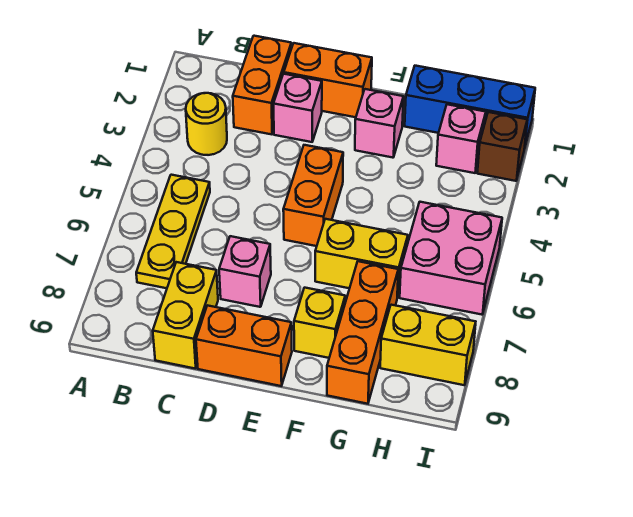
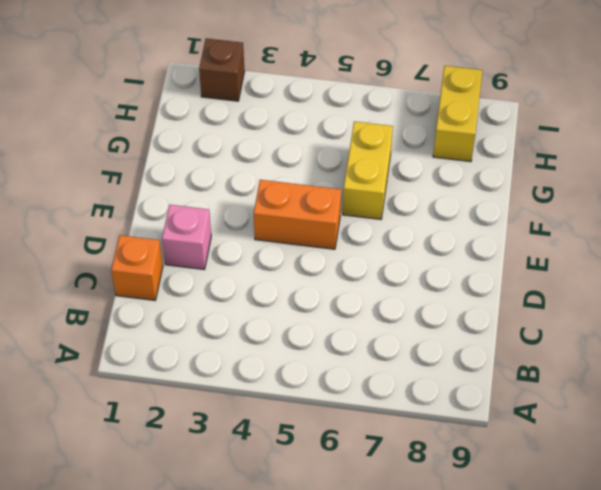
orange 1x1 brick [111,235,163,300] -> orange 1x2 brick [233,36,292,134]
none -> yellow 1x1 round brick [186,93,227,155]
none -> yellow 1x3 plate [136,175,210,288]
none -> yellow 1x2 brick [153,262,218,369]

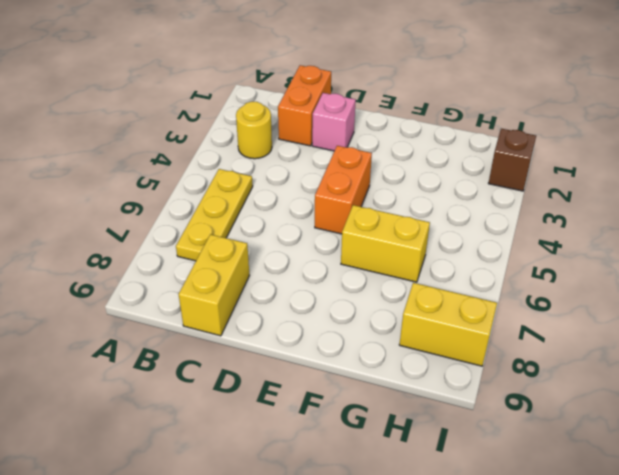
none -> orange 1x2 brick [284,43,372,117]
none -> pink 1x1 brick [219,236,271,307]
none -> orange 1x2 brick [196,305,292,386]

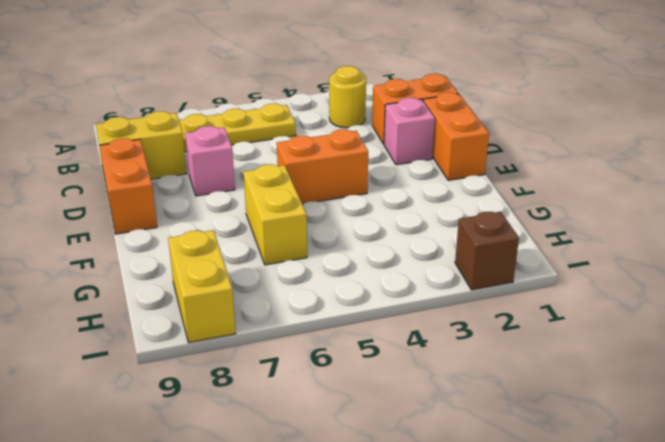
none -> pink 1x1 brick [355,89,403,158]
none -> yellow 1x1 brick [294,288,345,358]
none -> blue 1x3 brick [405,66,535,146]

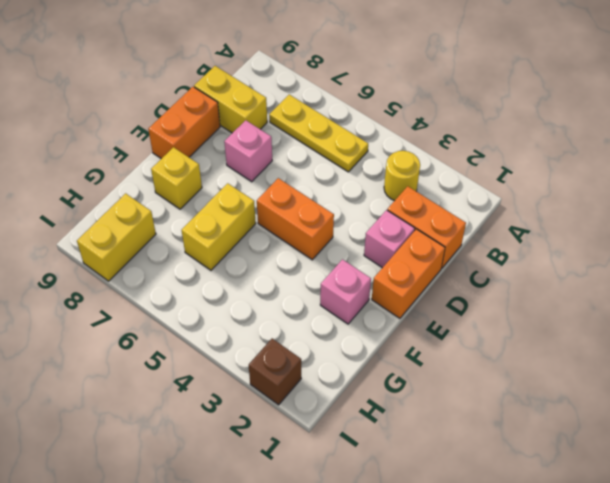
none -> blue 1x3 brick [405,66,535,146]
none -> orange 1x3 brick [327,261,398,404]
none -> pink 1x1 brick [436,104,486,173]

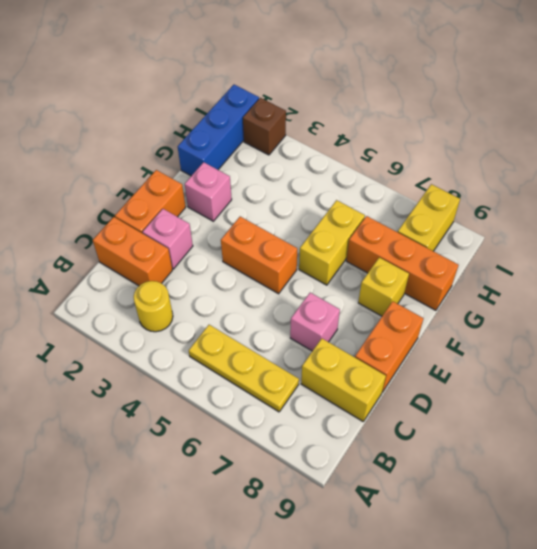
none -> pink 1x1 brick [436,104,486,173]
none -> pink 2x2 brick [400,202,502,315]

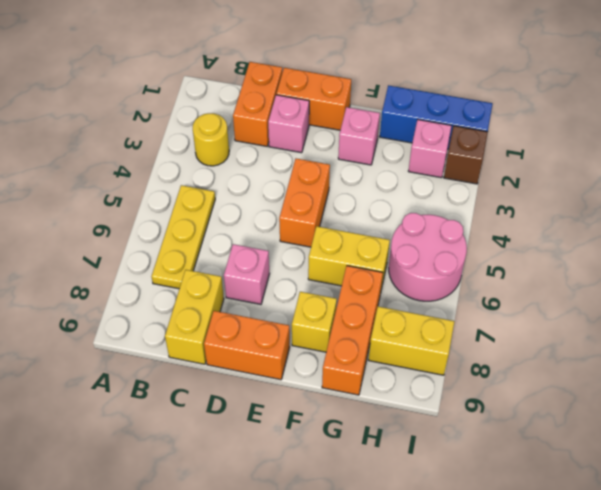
pink 2x2 round brick [389,213,467,301] -> pink 2x2 brick [400,202,502,315]

